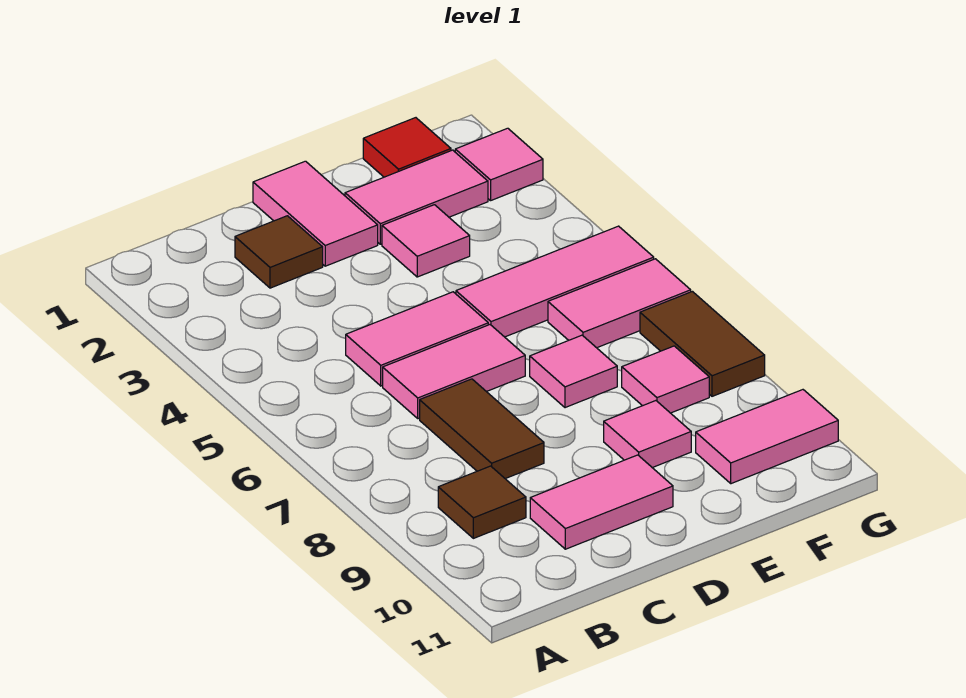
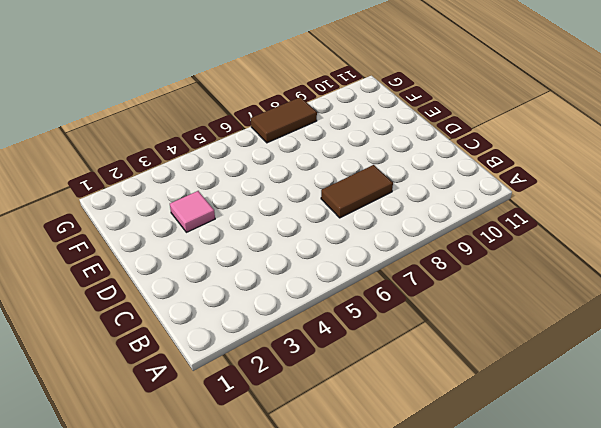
none -> brown 1x1 tile [438,466,526,538]
none -> brown 1x1 tile [235,216,323,288]
none -> pink 1x2 tile [346,292,488,386]

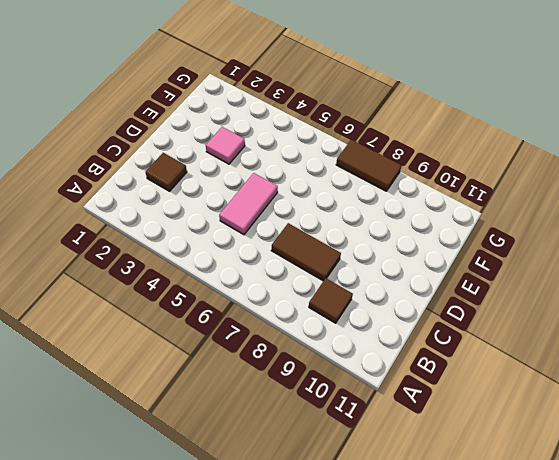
none -> pink 1x2 tile [383,325,525,419]
none -> pink 1x2 tile [530,455,673,549]
none -> pink 1x2 tile [253,161,378,266]

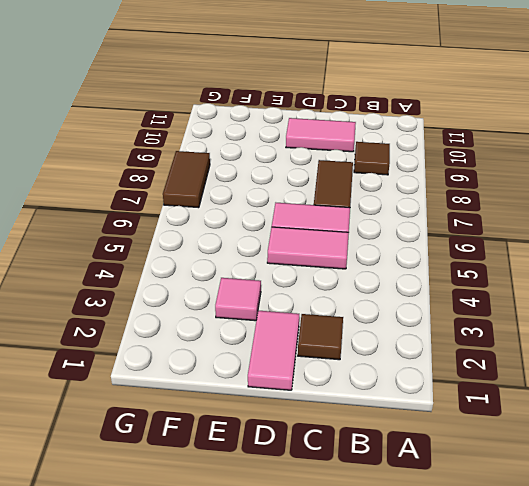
none -> pink 1x2 tile [345,150,488,244]
none -> pink 1x3 tile [456,226,654,337]
none -> pink 1x1 tile [530,335,617,408]

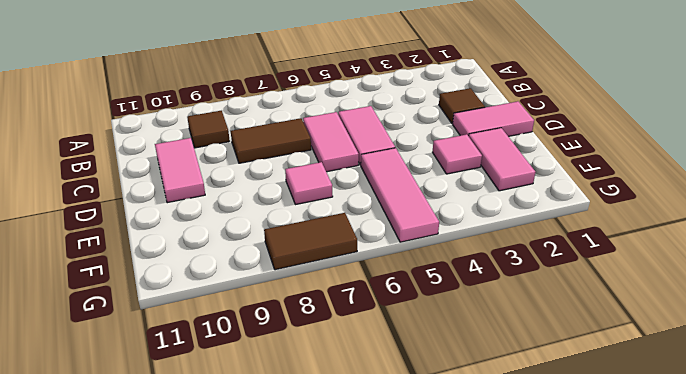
none -> pink 1x1 tile [604,401,691,468]
none -> red 1x1 tile [363,118,451,177]
none -> pink 1x2 tile [548,259,691,348]

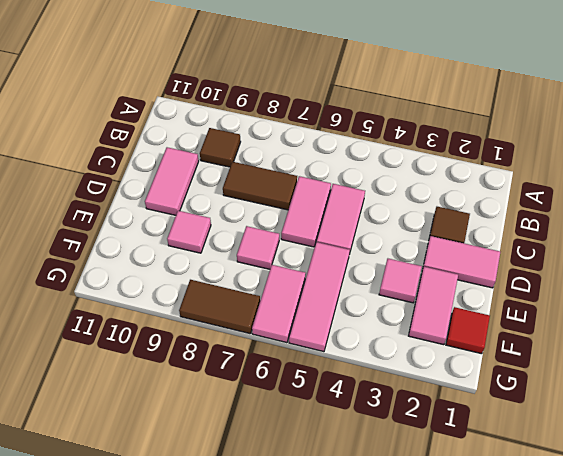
none -> pink 1x1 tile [622,346,709,413]
none -> pink 1x2 tile [696,390,838,484]
none -> pink 1x1 tile [455,128,543,201]

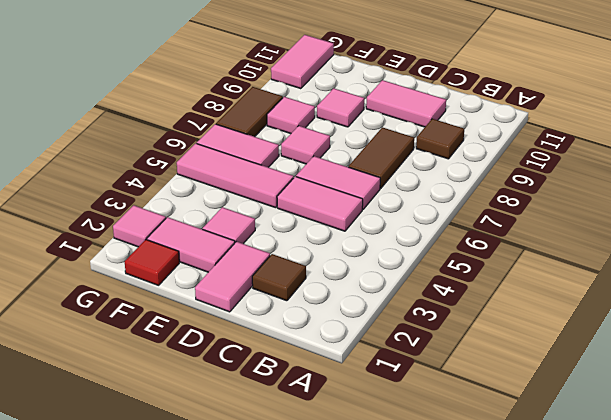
pink 1x2 tile [271,35,334,89] -> pink 1x2 tile turned to [696,390,838,484]

